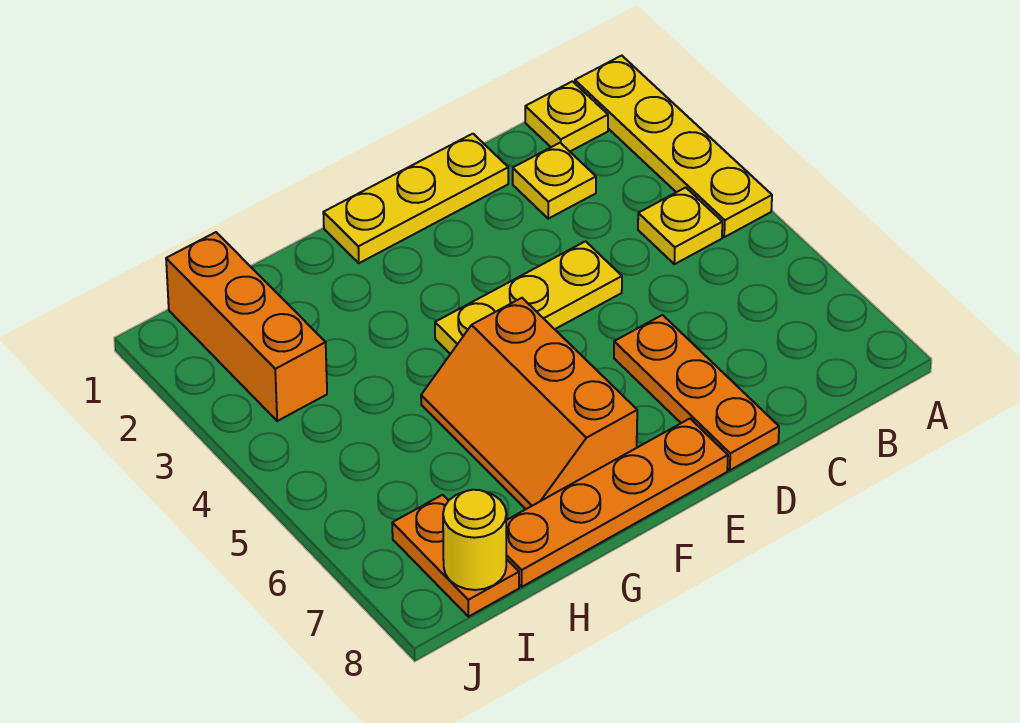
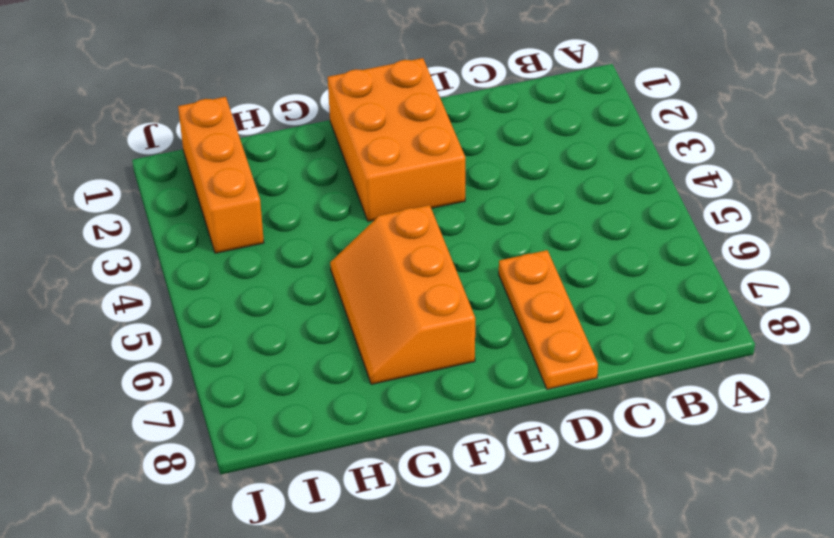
orange 2x3 brick [328,58,465,221] -> yellow 1x3 plate [323,134,508,263]
none -> yellow 1x4 plate [575,56,772,237]
none -> yellow 1x1 plate [525,81,608,151]
none -> yellow 1x1 plate [638,188,722,264]

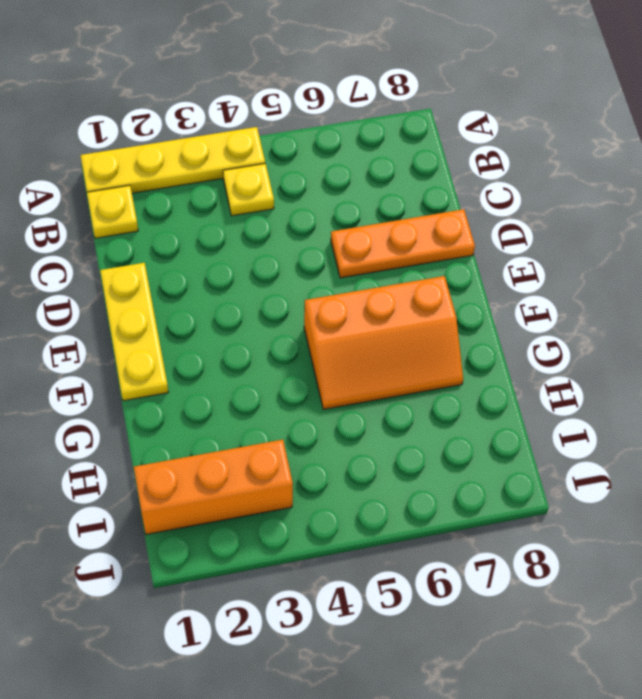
none -> yellow 1x1 plate [513,143,596,219]
none -> yellow 1x3 plate [435,241,622,354]
none -> orange 1x4 plate [506,419,728,587]

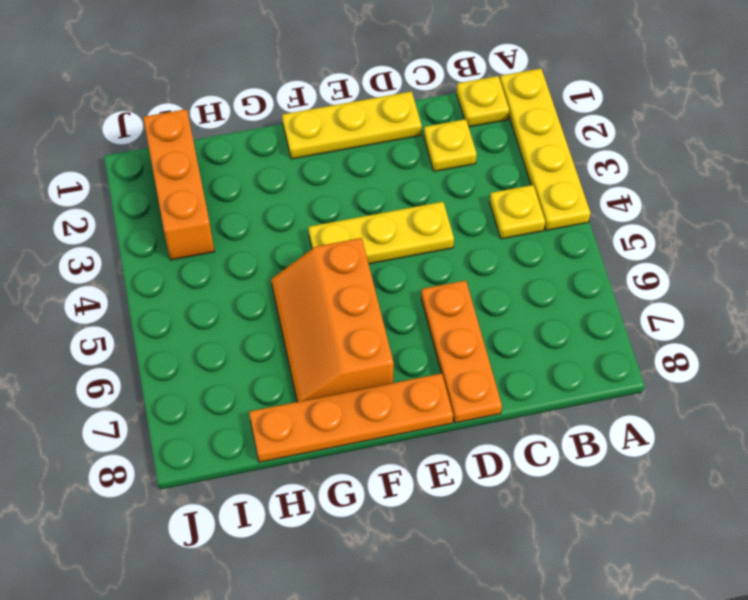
none -> orange 1x2 plate [392,495,519,617]
none -> yellow 1x1 round brick [443,490,506,590]

